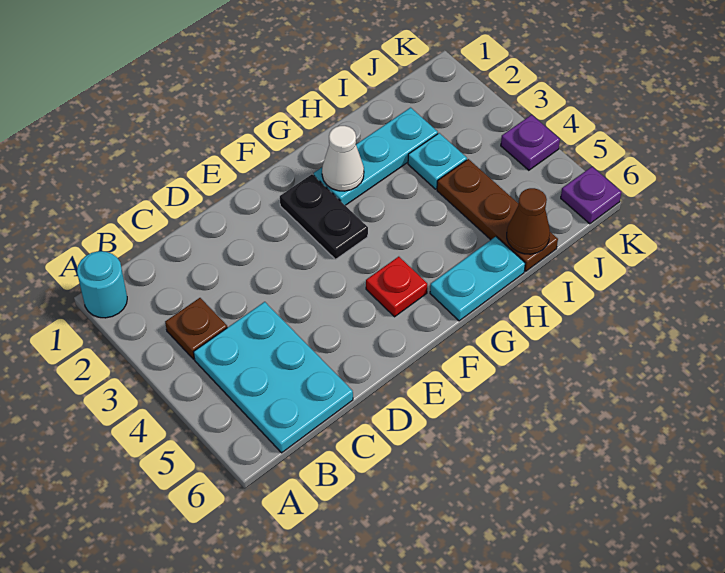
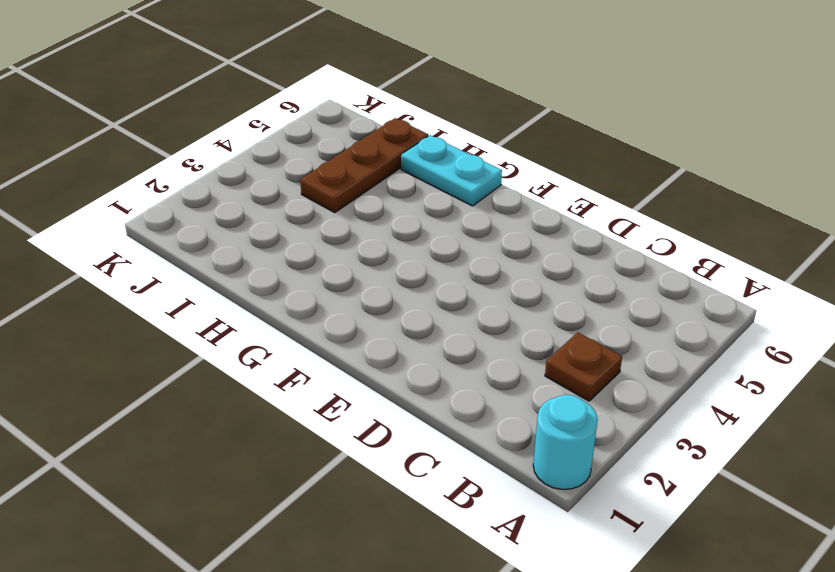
none -> cyan 2x3 plate [194,302,353,453]
none -> black 1x2 plate [280,174,368,259]
none -> red 1x1 plate [366,257,427,317]

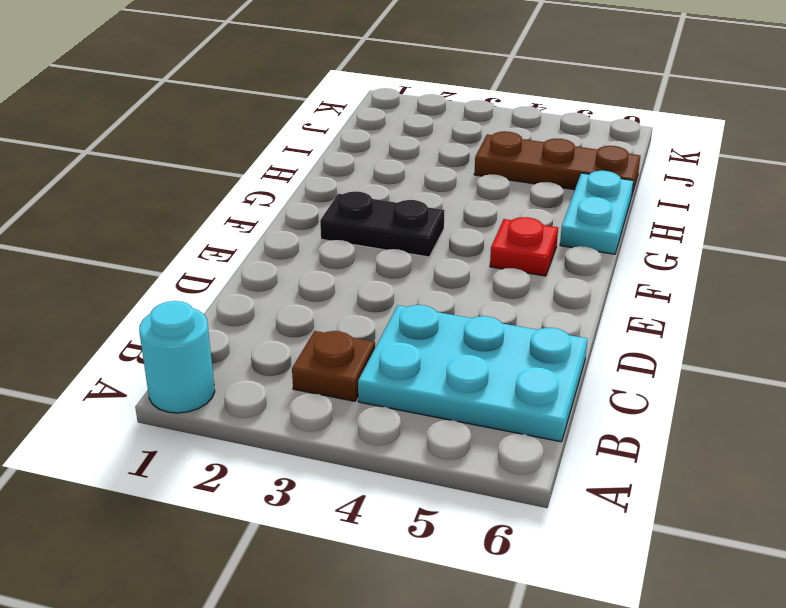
none -> cyan 1x3 plate [314,108,438,205]
none -> cyan 1x1 plate [408,133,467,189]
none -> purple 1x1 plate [501,115,560,170]

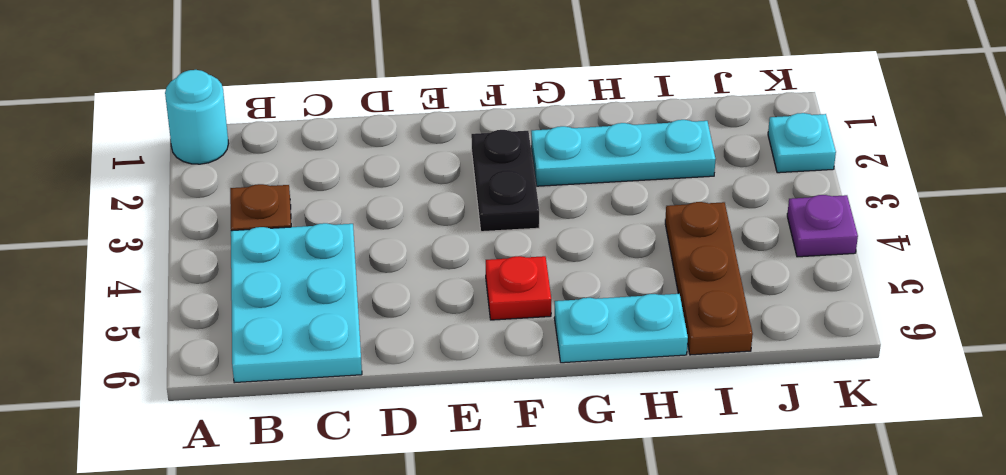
cyan 1x1 plate [768,113,836,173] -> cyan 1x1 plate moved to [408,133,467,189]
none -> purple 1x1 plate [561,167,621,224]
none -> white 1x1 cone [322,126,364,191]
none -> brown 1x1 cone [507,188,550,254]

